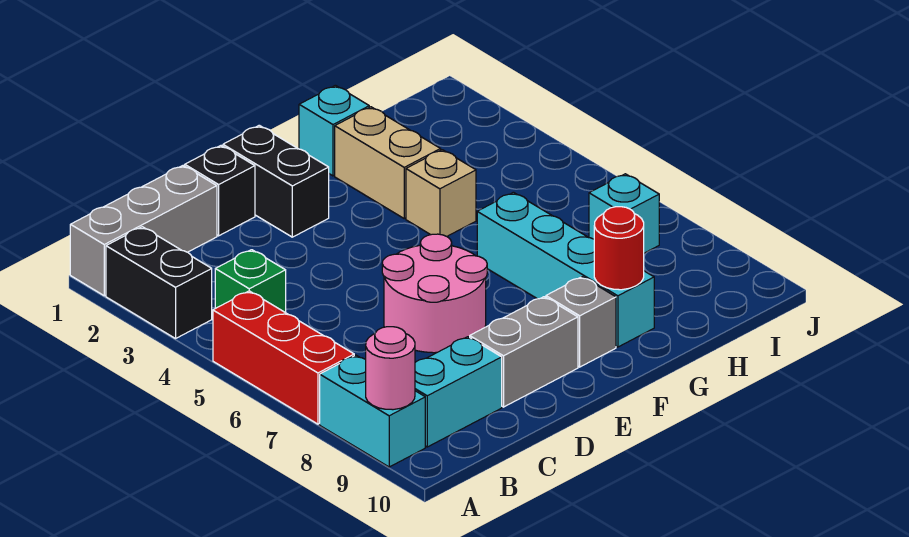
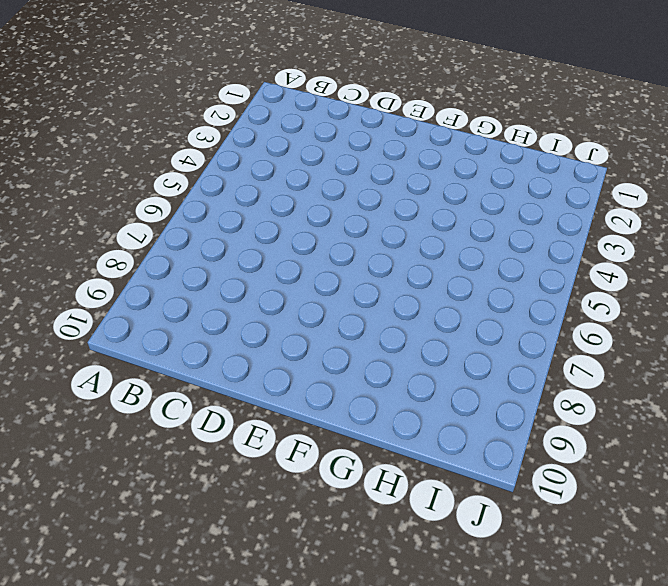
none -> grey 1x3 brick [70,166,217,296]
none -> black 1x2 brick [106,227,212,339]
none -> red 1x3 brick [213,291,354,424]

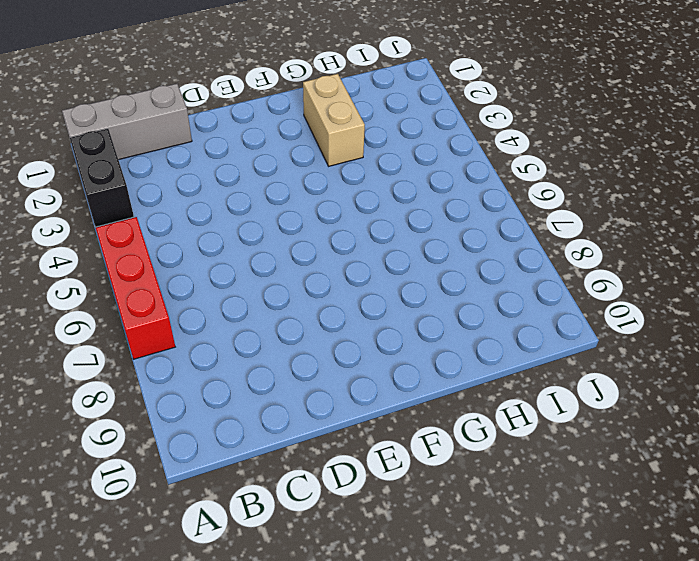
none -> cyan 1x2 brick [320,355,425,467]
none -> green 1x1 brick [215,250,286,313]
none -> cyan 1x2 brick [415,337,502,447]

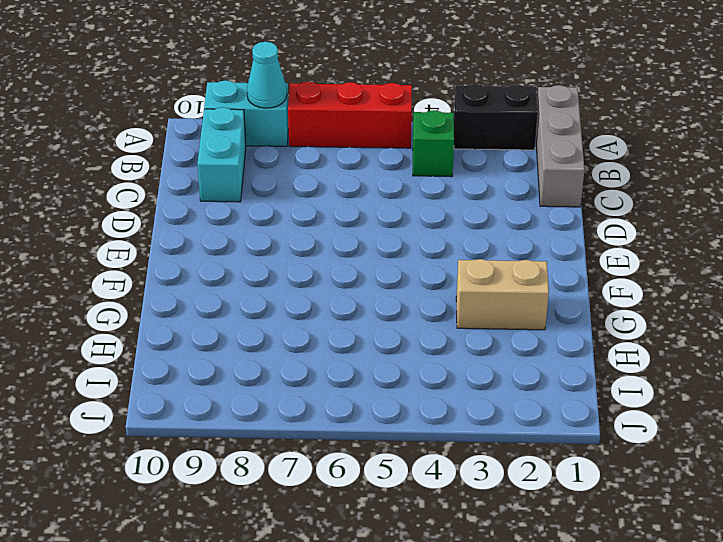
cyan 1x1 cone [247,42,287,108] -> none
none -> black 1x1 brick [185,146,255,236]
none -> pink 2x2 round brick [382,234,487,353]
none -> grey 1x2 brick [470,297,578,407]

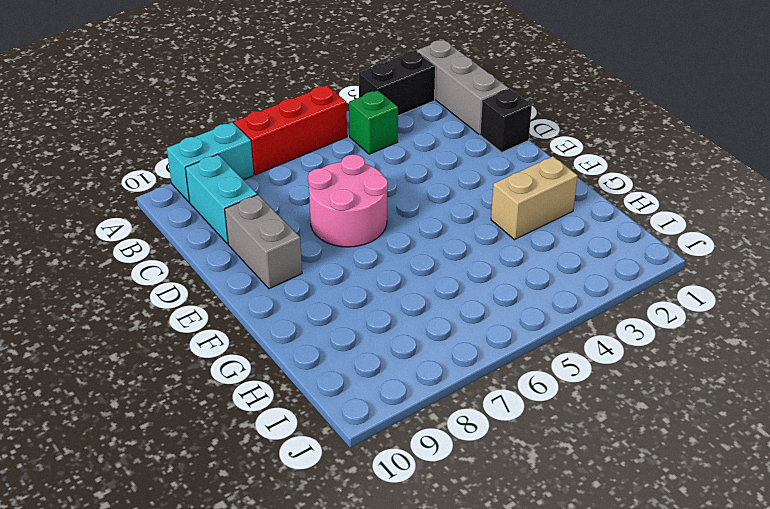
none -> black 1x2 brick [223,125,329,237]
none -> grey 1x1 brick [546,277,616,367]
none -> cyan 1x1 brick [299,85,369,176]

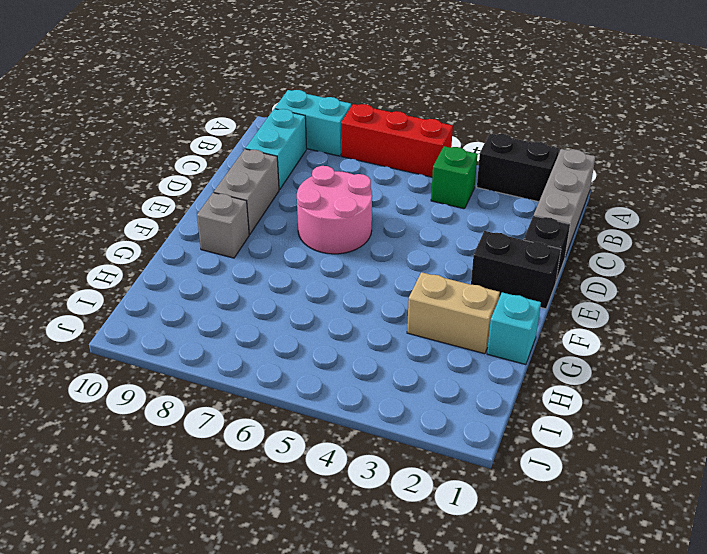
none -> tan 1x1 brick [406,150,476,236]
none -> cyan 1x4 brick [477,192,654,347]
none -> cyan 1x1 brick [589,174,659,253]

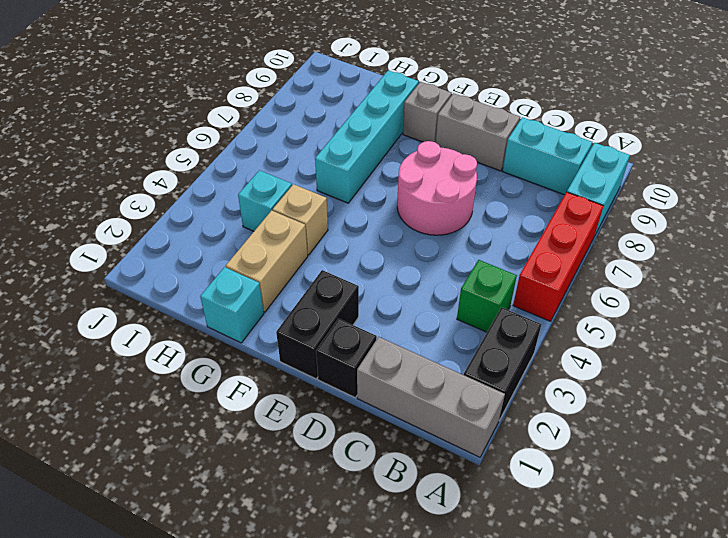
cyan 1x1 brick [238,170,292,231] -> cyan 1x1 brick moved to [589,174,659,253]
none -> pink 1x1 round brick [366,327,415,410]
none -> red 1x1 round brick [594,207,644,290]

